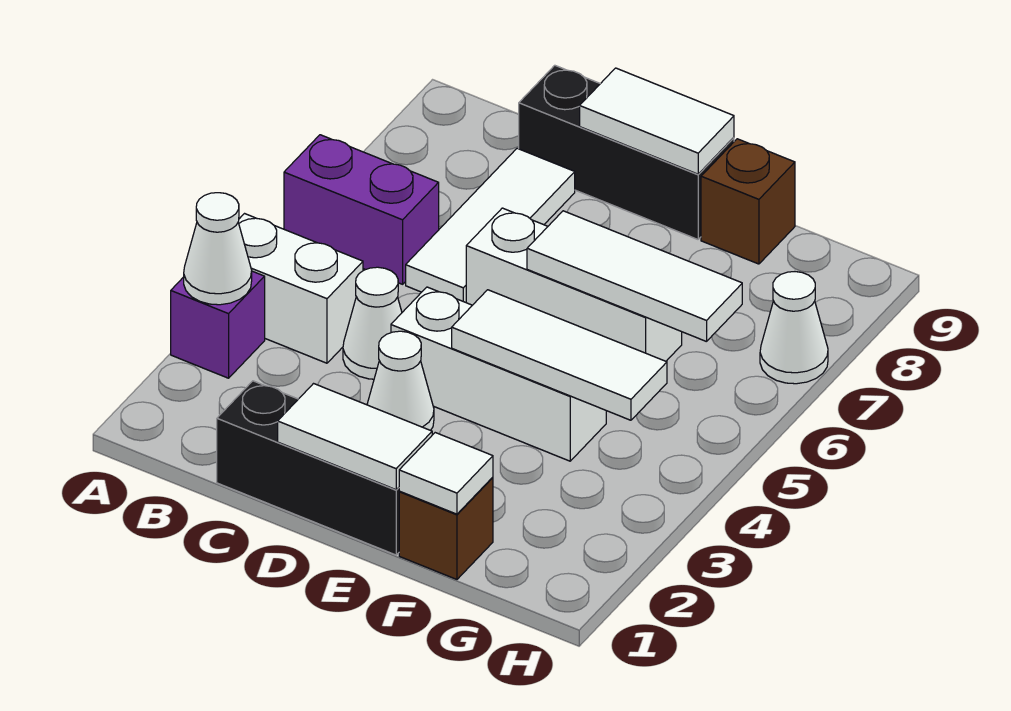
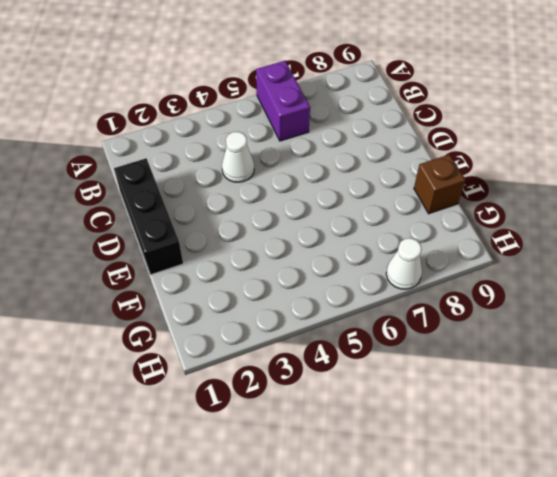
none -> purple 1x1 brick [171,271,265,378]
none -> white 1x2 brick [238,214,363,363]
none -> white 1x3 tile [406,148,575,302]

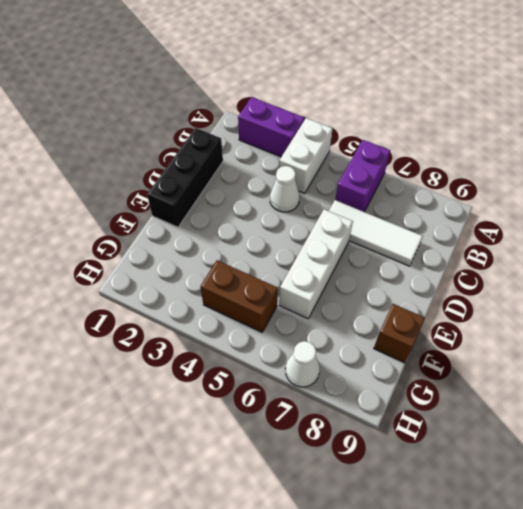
purple 1x2 brick [238,97,305,157] -> purple 1x1 brick [171,271,265,378]
brown 1x2 brick [200,260,278,332] -> none
none -> black 1x3 brick [519,65,734,239]
none -> white 1x1 cone [367,331,434,430]
none -> white 1x3 brick [391,287,606,461]

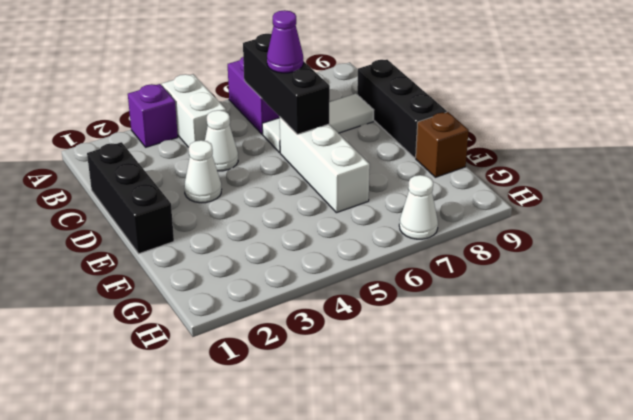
black 1x3 brick [243,34,330,134] -> none
purple 1x1 cone [267,10,303,73] -> none
none -> white 1x3 brick [391,287,606,461]
none -> brown 1x1 brick [399,477,493,579]
none -> white 1x1 cone [184,193,252,305]

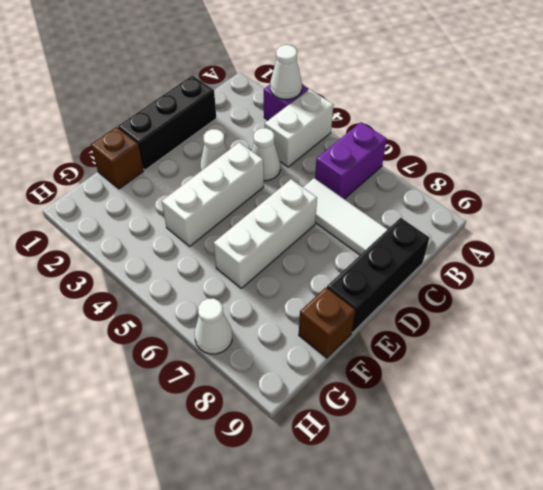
none -> white 1x2 tile [278,384,432,490]
none -> white 1x2 tile [580,68,734,174]
none -> white 1x3 tile [452,290,667,420]

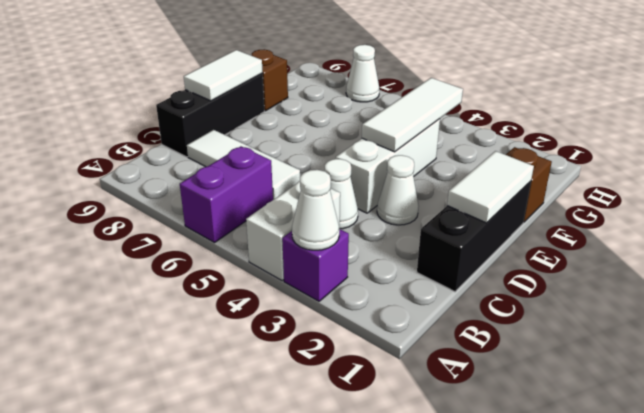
none -> white 1x3 brick [466,208,682,361]
none -> white 1x3 tile [527,211,742,342]
none -> white 1x1 tile [399,433,493,514]

